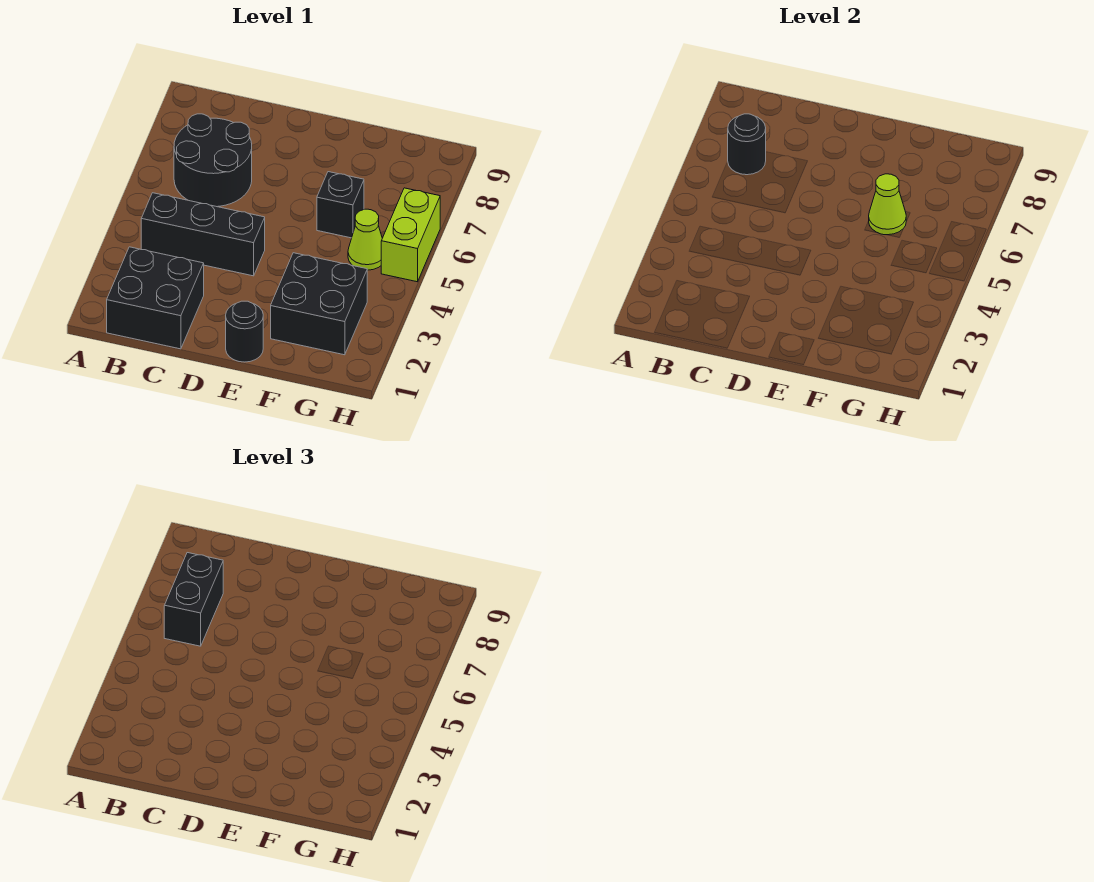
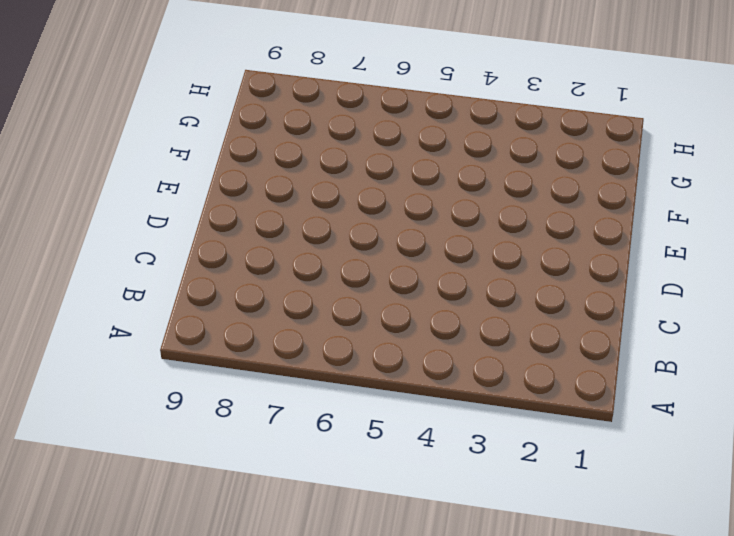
none -> black 2x2 brick [107,247,204,349]
none -> black 1x3 brick [141,193,265,276]

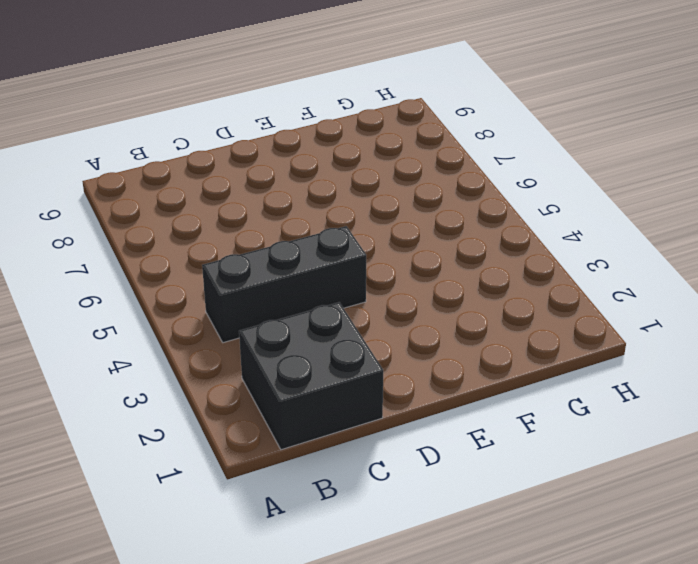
none -> black 2x2 round brick [174,114,252,207]
none -> black 1x1 round brick [226,301,263,362]

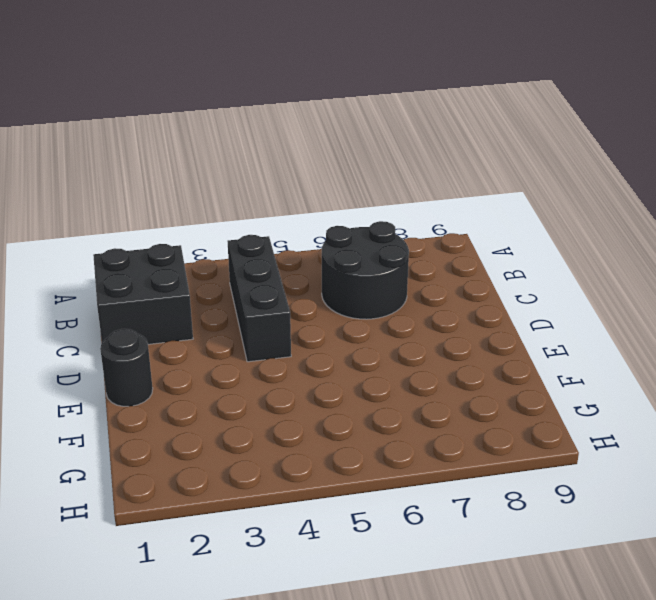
none -> black 2x2 brick [271,253,367,355]
none -> black 1x1 brick [317,172,364,238]

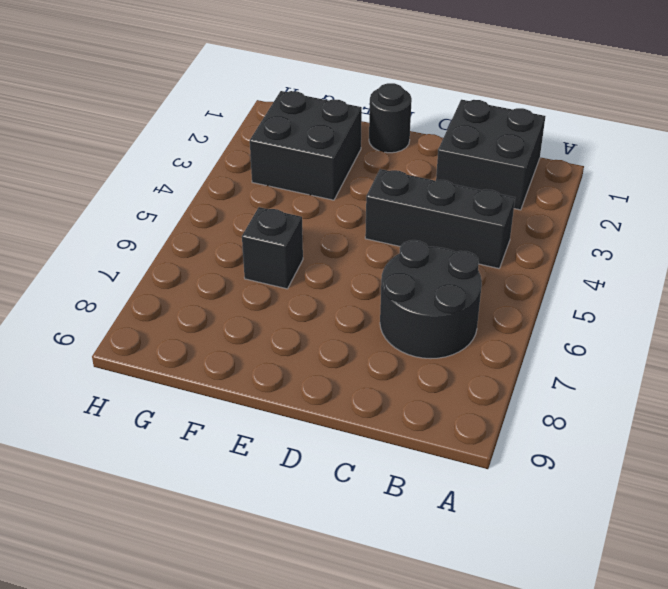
none -> lime 1x1 cone [348,209,382,270]
none -> lime 1x2 brick [381,188,440,282]

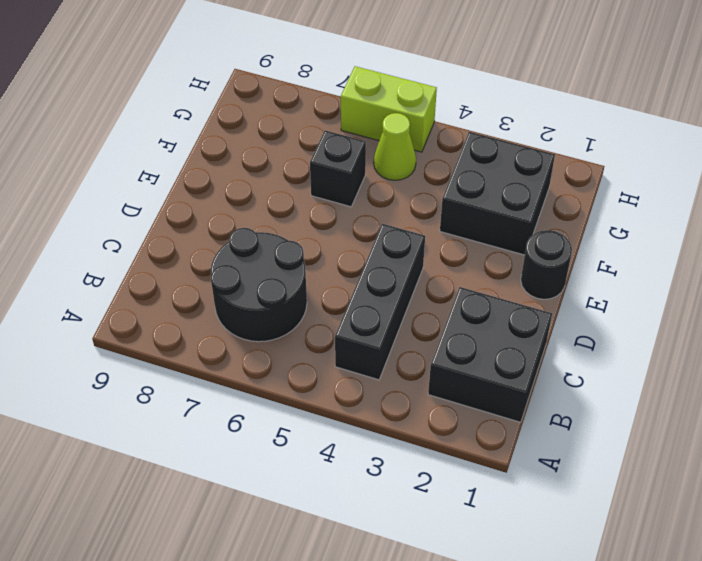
none -> black 1x1 round brick [728,114,766,175]
none -> lime 1x1 cone [869,174,906,235]

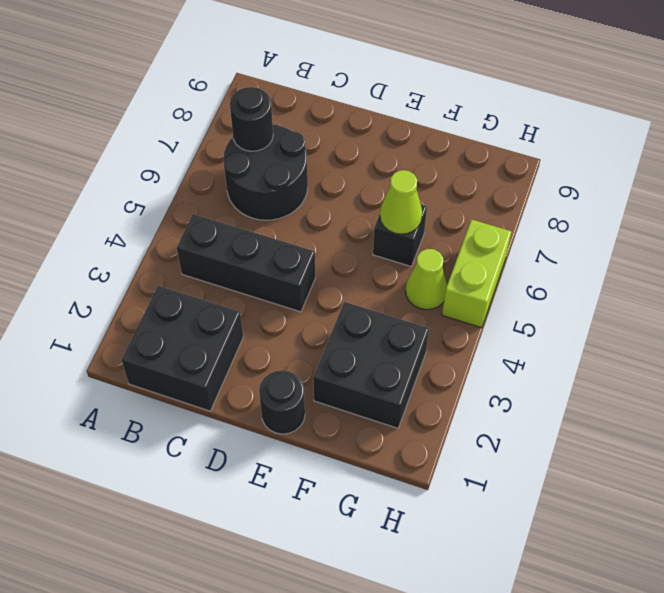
none -> black 1x2 brick [164,553,223,646]

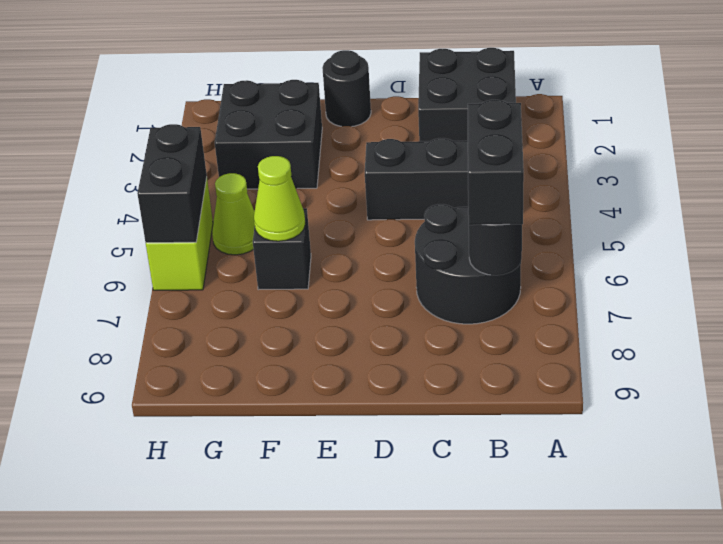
black 1x2 brick [137,124,207,243] -> none

